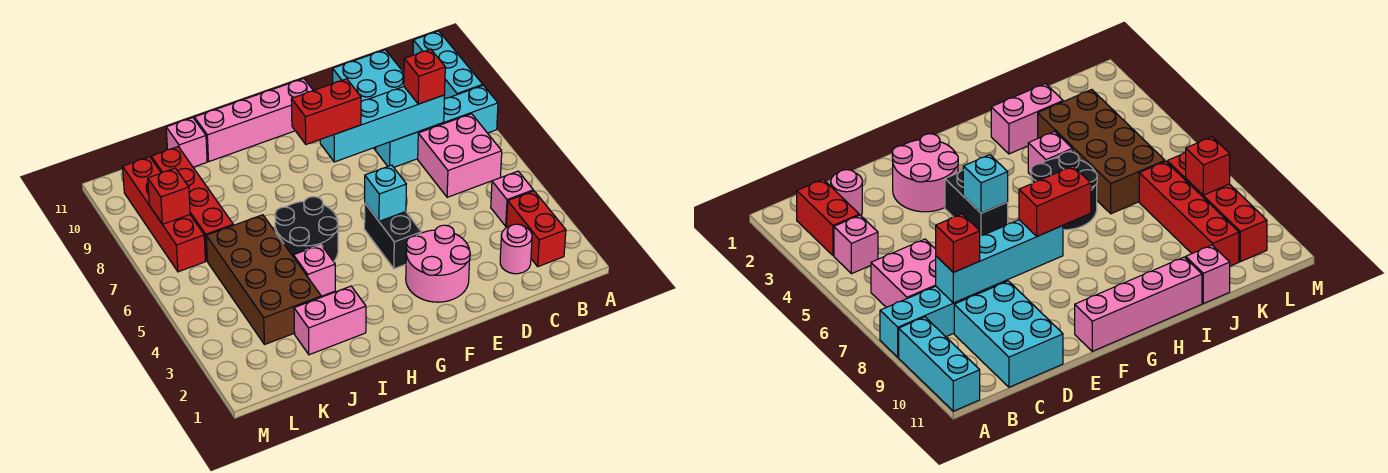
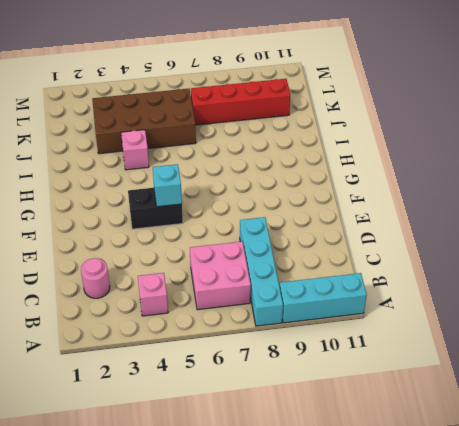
none -> red 1x2 brick [506,191,566,267]
none -> cyan 2x3 brick [333,50,404,150]
none -> pink 2x2 round brick [406,225,470,302]

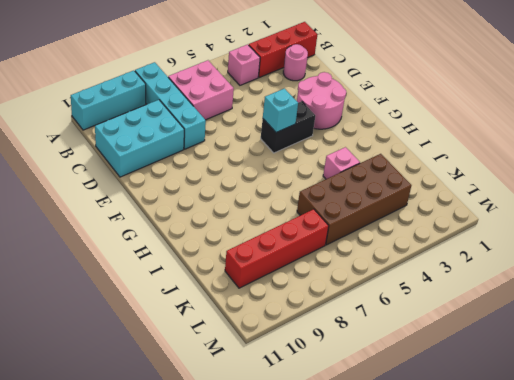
red 1x3 brick [249,22,317,77] -> red 1x2 brick [506,191,566,267]
none -> pink 1x4 brick [194,79,313,162]
none -> black 2x2 round brick [275,197,338,261]
none -> pink 1x2 brick [294,286,366,355]

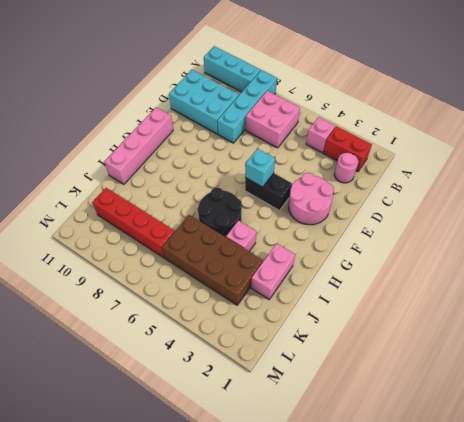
none -> pink 1x1 brick [166,118,207,167]
none -> red 1x4 brick [123,157,205,272]
none -> cyan 1x4 brick [320,87,445,162]

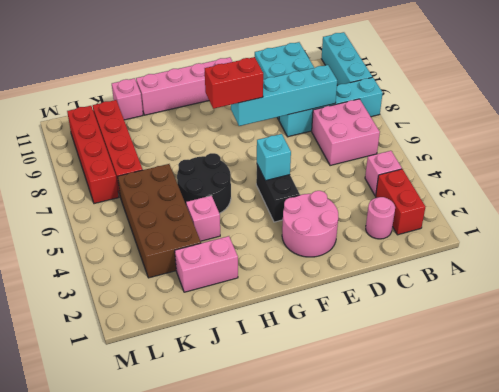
none -> red 1x1 brick [148,168,190,224]
none -> red 1x1 brick [404,49,445,104]

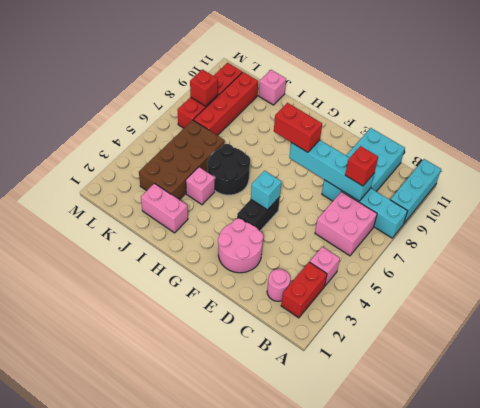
none -> pink 1x4 brick [194,79,313,162]

